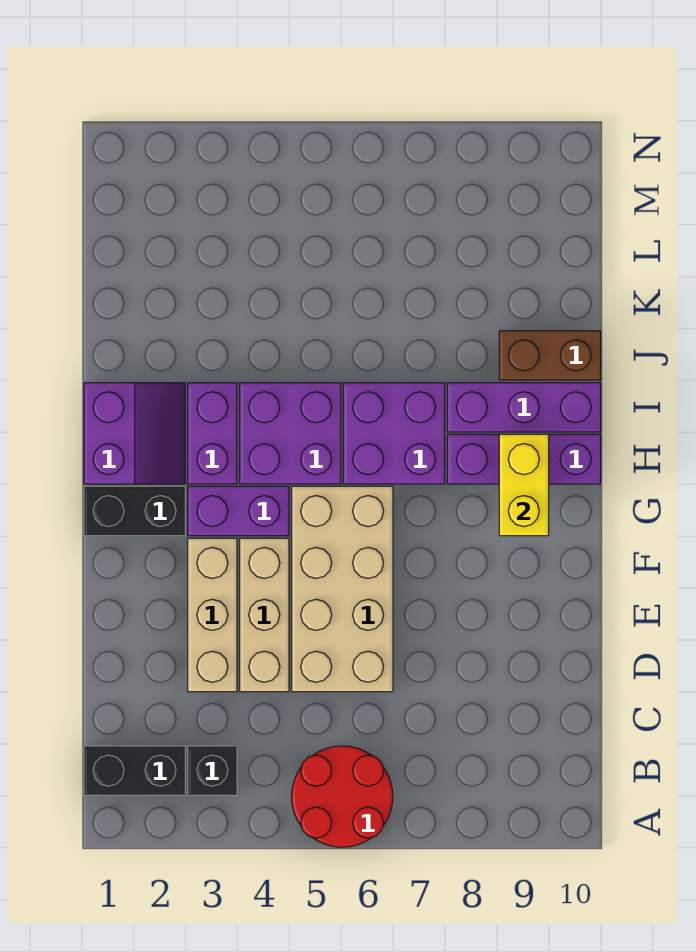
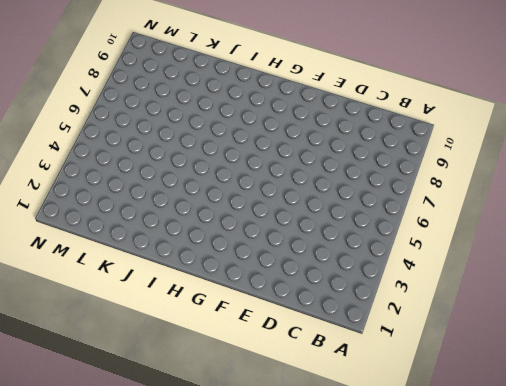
none -> red 2x2 round brick [292,746,393,847]
none -> black 1x2 brick [84,746,185,795]
none -> black 1x1 brick [188,746,237,795]

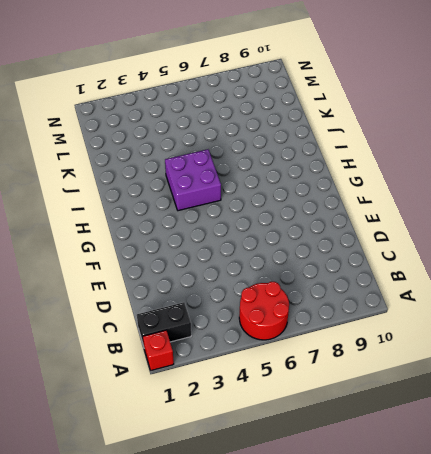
red 1x1 brick [143,330,174,370] -> none
none -> black 1x1 brick [188,746,237,795]
none -> tan 1x3 brick [188,538,237,692]
none -> tan 1x3 brick [240,538,289,692]

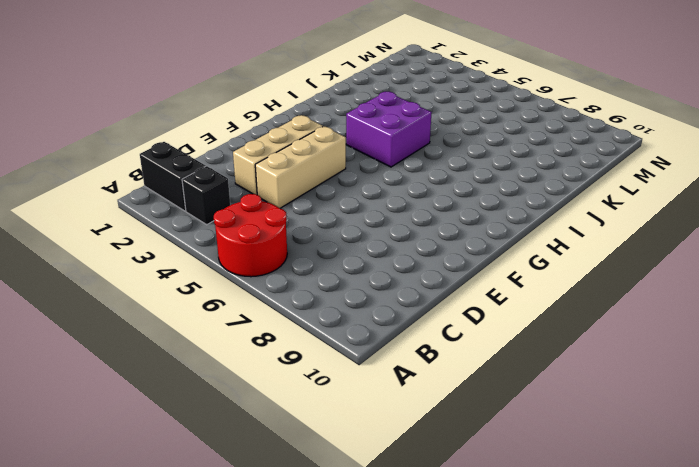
none -> tan 2x4 brick [292,486,393,692]
none -> black 1x2 brick [84,486,185,536]
none -> purple 1x2 brick [188,486,289,536]

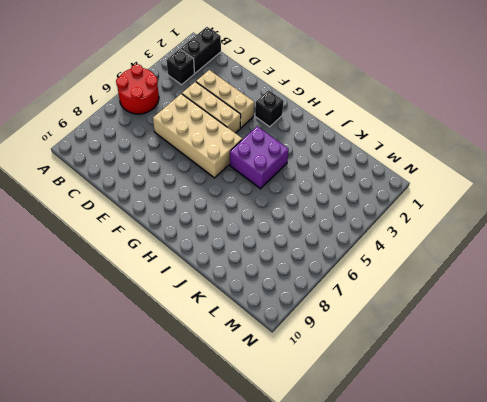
black 1x1 brick [255,90,284,127] -> black 1x2 brick [84,486,185,536]
none -> purple 1x2 brick [188,486,289,536]
none -> purple 2x2 slope [84,383,185,484]
none -> purple 1x2 brick [188,383,237,484]

